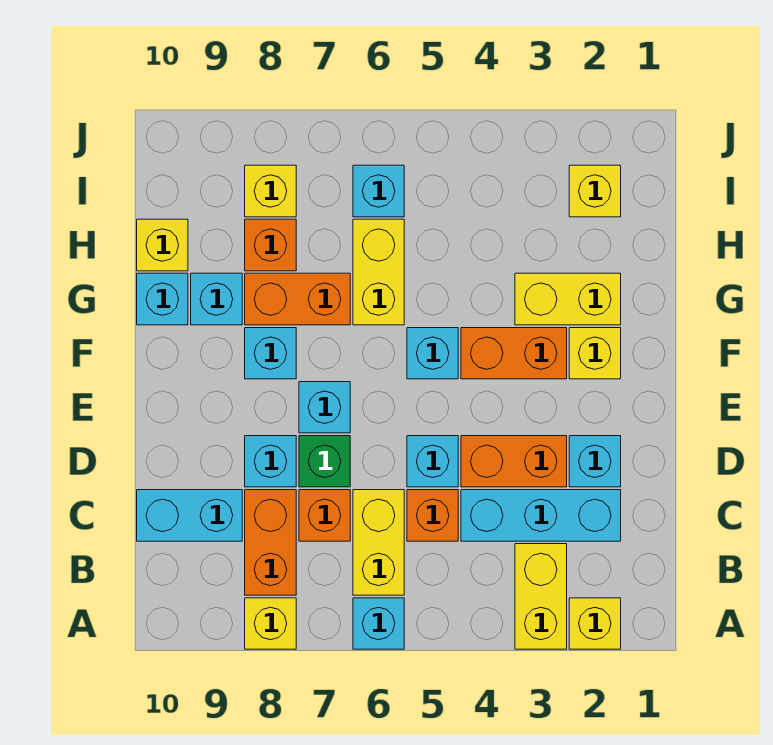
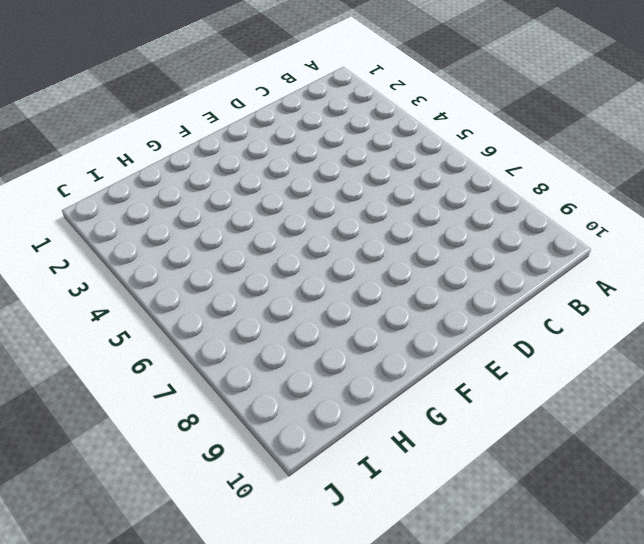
none -> yellow 1x1 brick [569,598,621,649]
none -> yellow 1x2 brick [515,544,567,649]
none -> cyan 1x1 brick [353,598,404,649]
none -> yellow 1x1 brick [245,598,296,649]

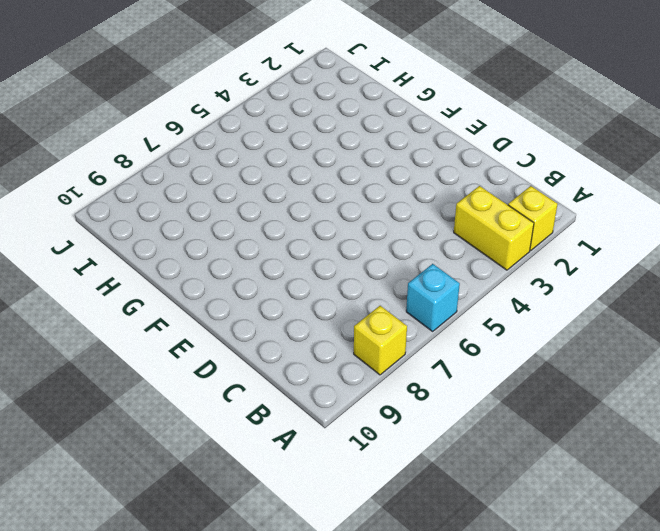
none -> yellow 1x2 brick [353,490,404,595]
none -> orange 1x2 brick [245,490,296,595]
none -> cyan 1x3 brick [461,490,621,541]
none -> orange 1x1 brick [407,490,458,541]

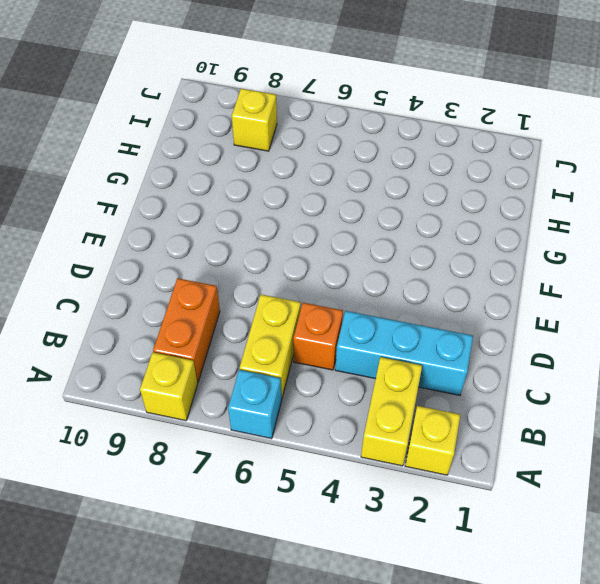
none -> orange 1x1 brick [299,490,350,541]
none -> cyan 1x2 brick [137,490,242,541]
none -> cyan 1x1 brick [569,436,621,487]
none -> orange 1x2 brick [461,436,567,487]

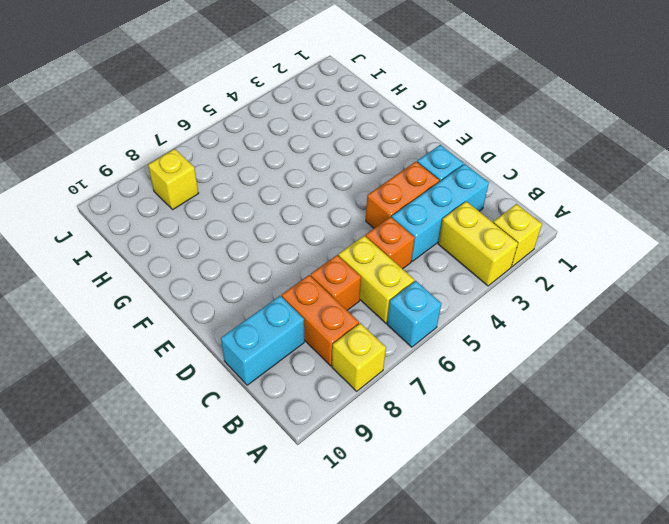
none -> cyan 1x1 brick [407,436,458,487]
none -> green 1x1 brick [299,436,350,487]
none -> cyan 1x1 brick [245,436,296,487]
none -> cyan 1x1 brick [299,382,350,433]

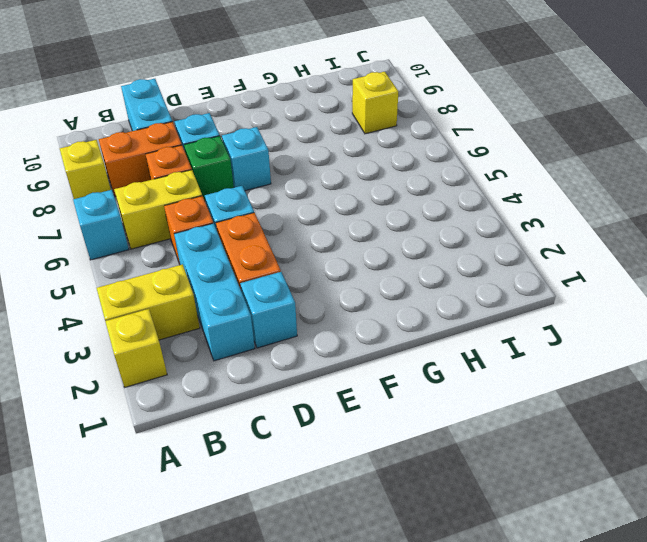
none -> yellow 1x1 brick [569,328,621,379]
none -> orange 1x2 brick [461,328,567,379]
none -> cyan 1x1 brick [407,328,458,379]
none -> cyan 1x1 brick [245,328,296,379]

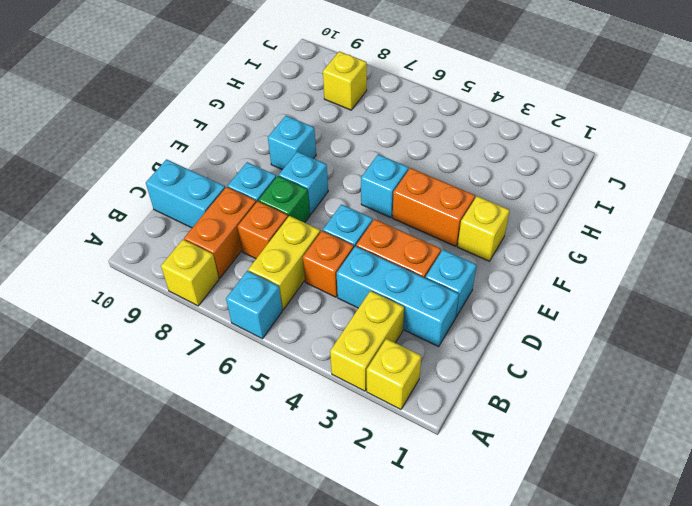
none -> yellow 1x2 brick [515,273,621,325]
none -> yellow 1x2 brick [353,219,404,325]
none -> orange 1x2 brick [245,273,350,325]
none -> cyan 1x1 brick [191,273,242,325]

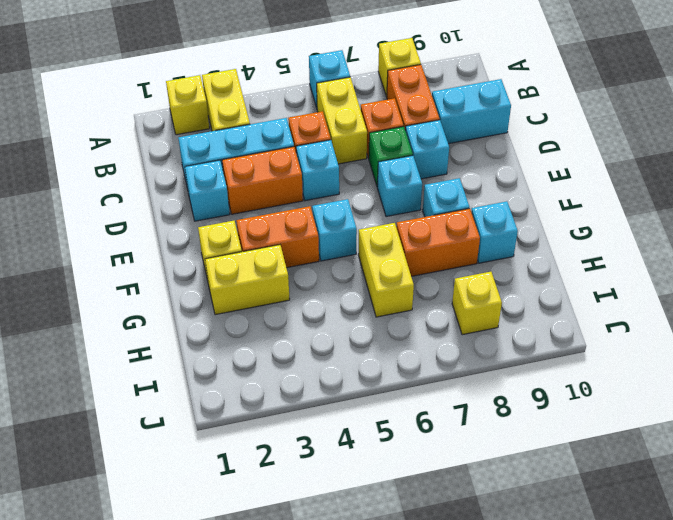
none -> cyan 1x1 brick [137,273,188,325]
none -> orange 1x1 brick [245,219,296,271]
none -> yellow 1x1 brick [137,219,188,271]
none -> yellow 1x1 brick [569,165,621,217]

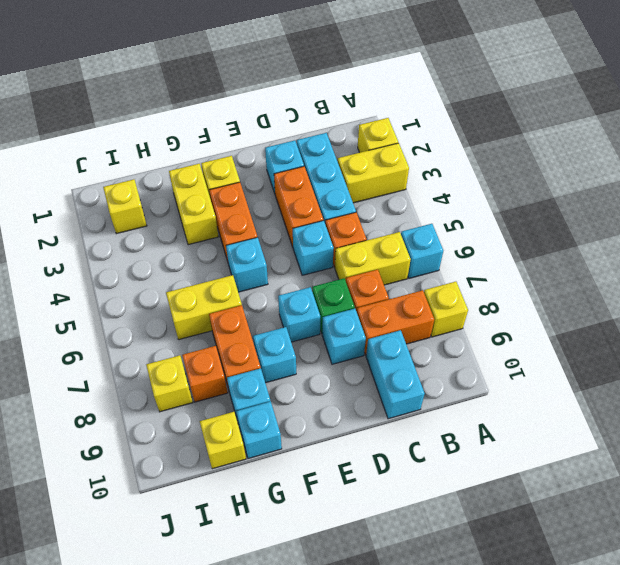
none -> cyan 1x1 brick [353,165,404,217]

